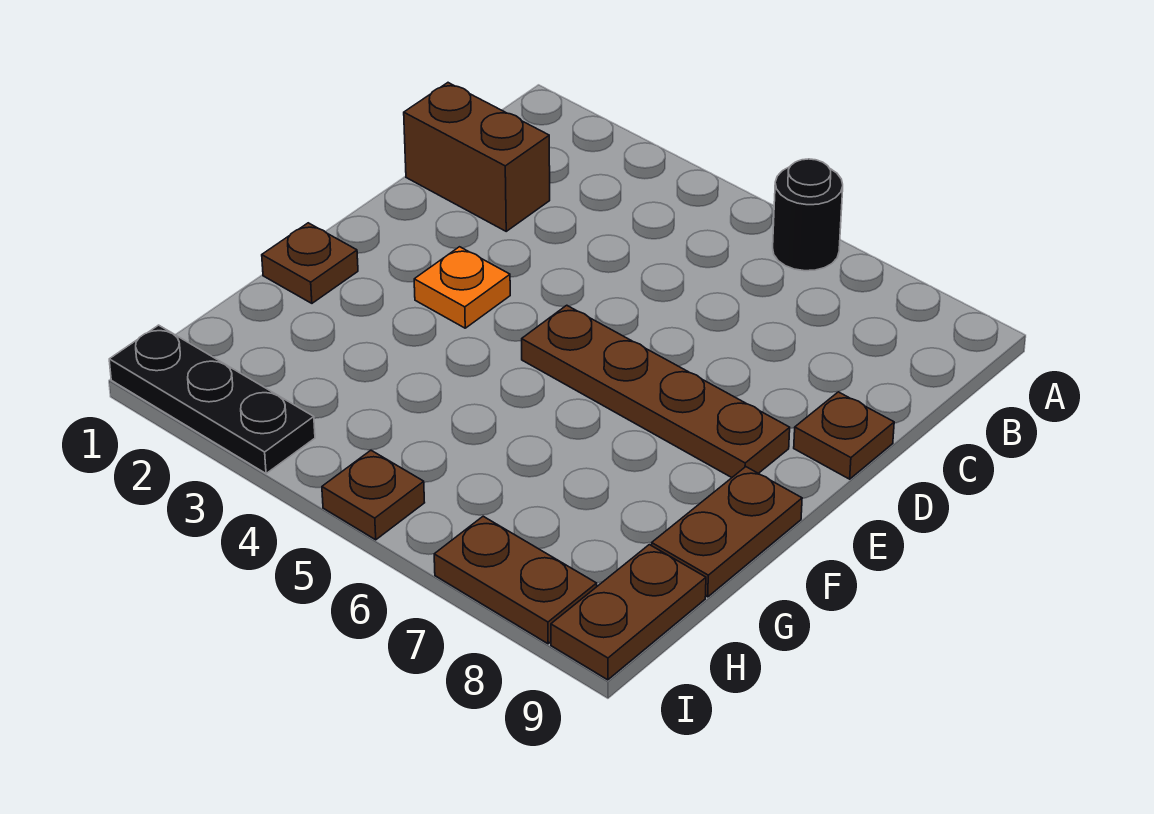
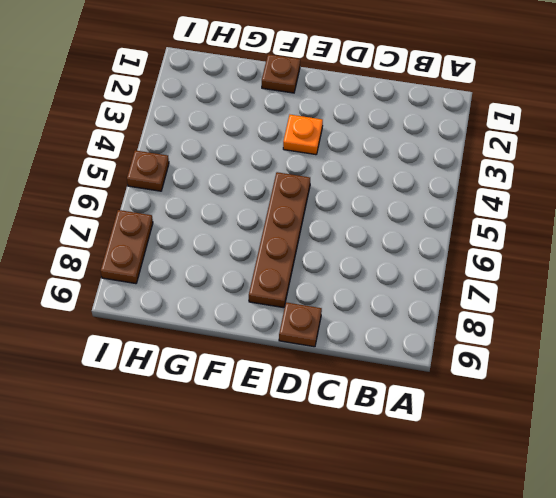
none -> black 1x1 round brick [773,159,843,271]
none -> brown 1x2 brick [404,83,550,231]

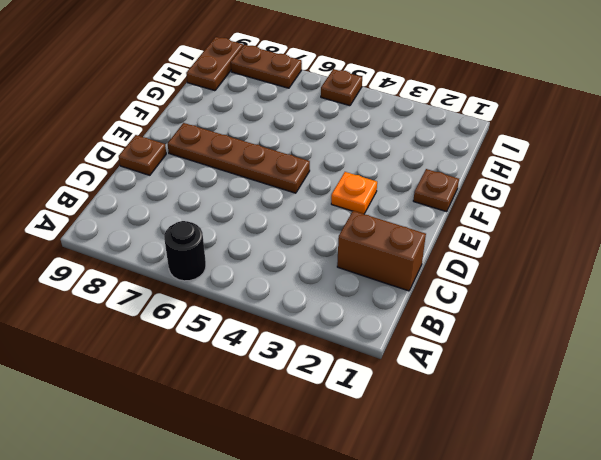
none -> brown 1x2 plate [652,467,802,597]
none -> black 1x3 plate [109,325,315,474]

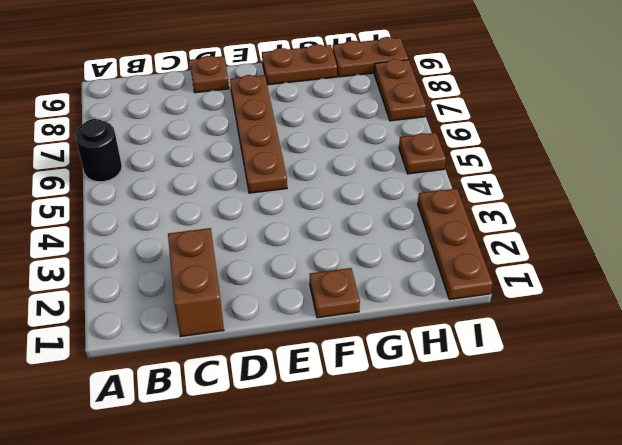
brown 1x3 plate [418,188,493,300] -> black 1x3 plate [109,325,315,474]
none -> orange 1x1 plate [414,247,510,328]

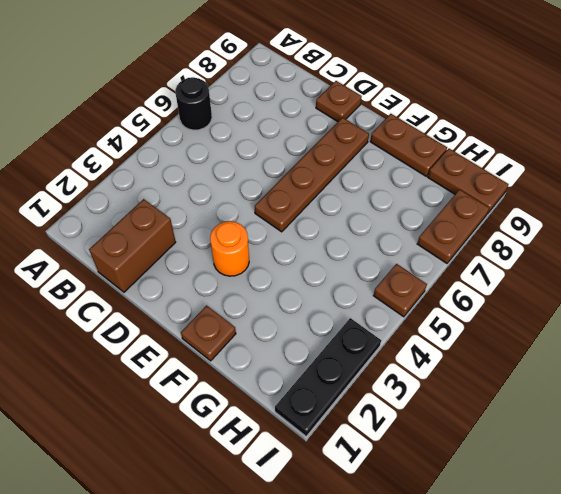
orange 1x1 round brick [210,221,249,276] -> orange 1x1 plate [414,247,510,328]

